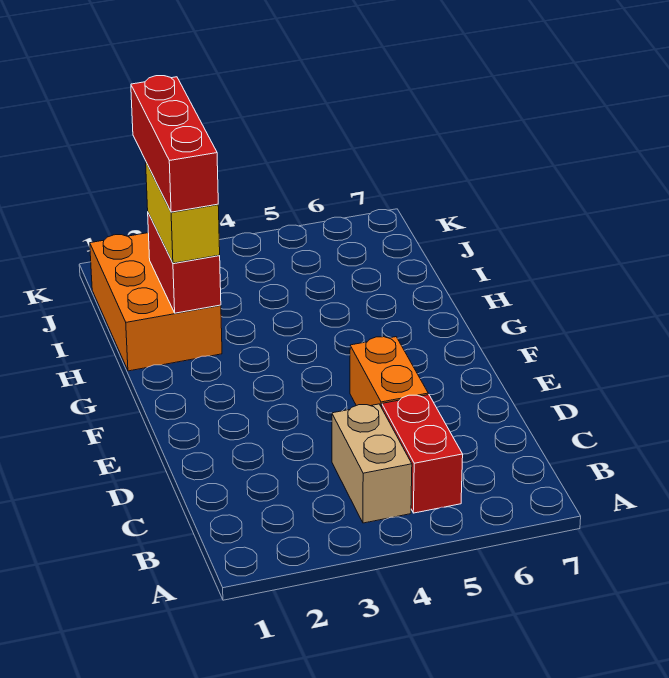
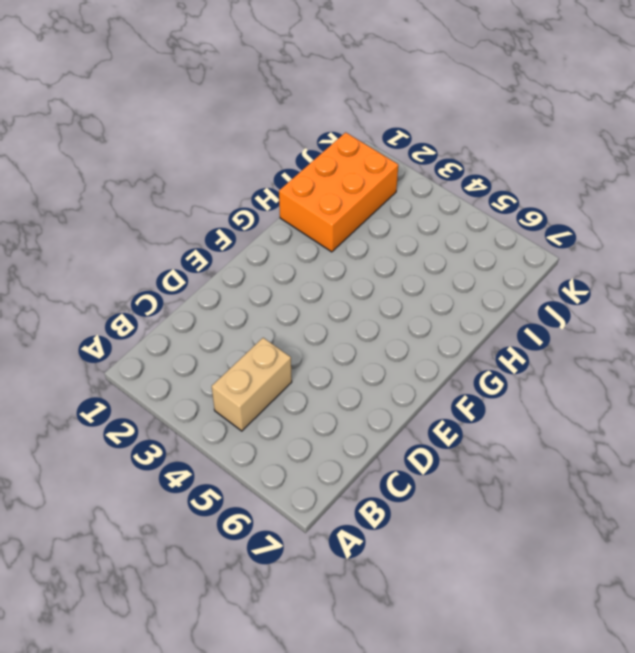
none -> red 1x2 brick [382,395,463,513]
none -> orange 1x2 brick [350,337,428,407]

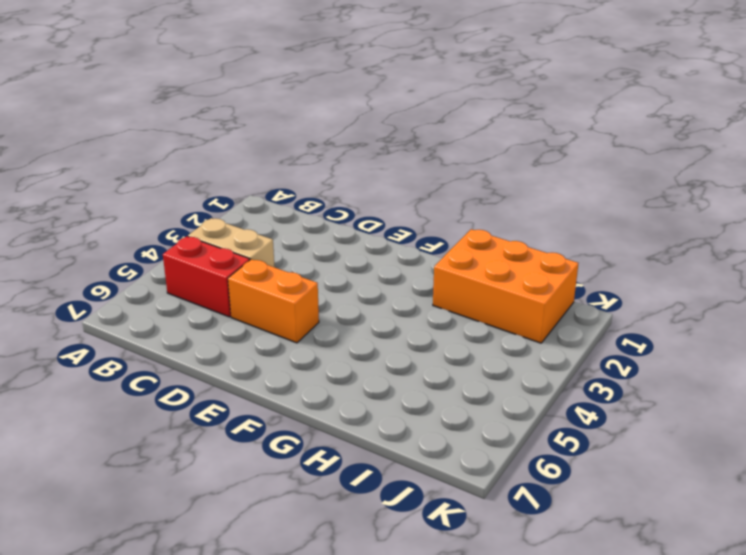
none -> red 1x2 brick [148,213,221,313]
none -> yellow 1x2 brick [146,163,220,263]

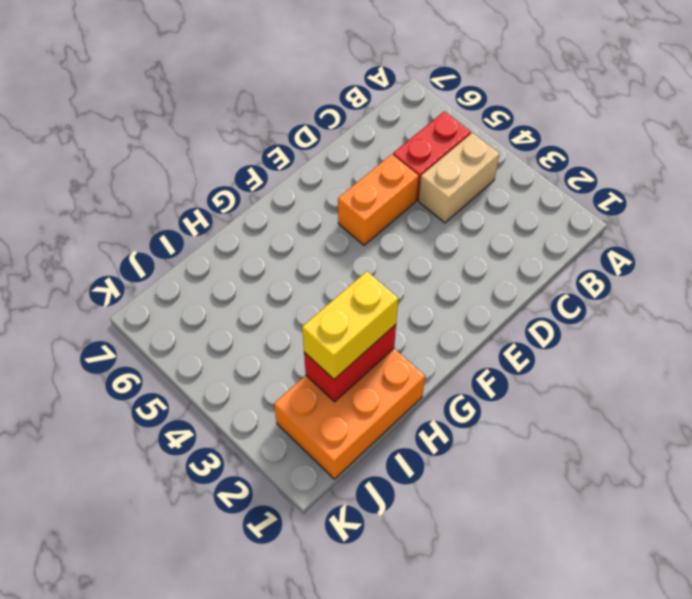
none -> red 1x3 brick [131,76,218,212]

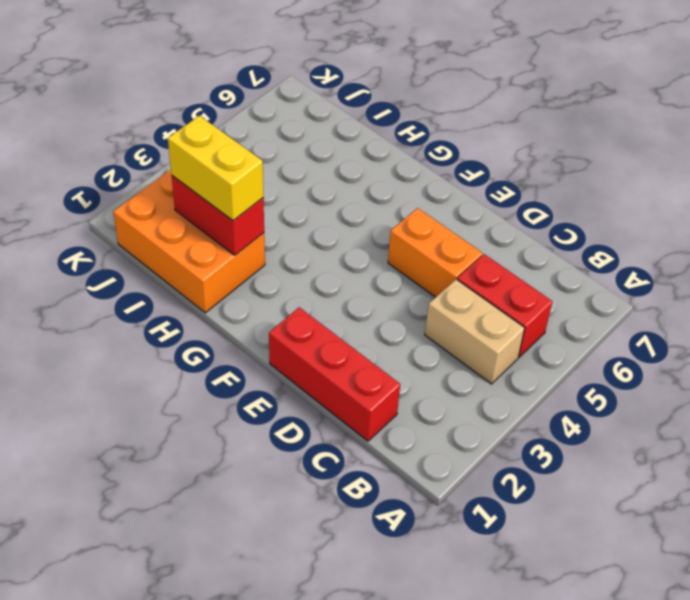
red 1x3 brick [269,307,400,441] -> red 1x3 brick moved to [131,76,218,212]

